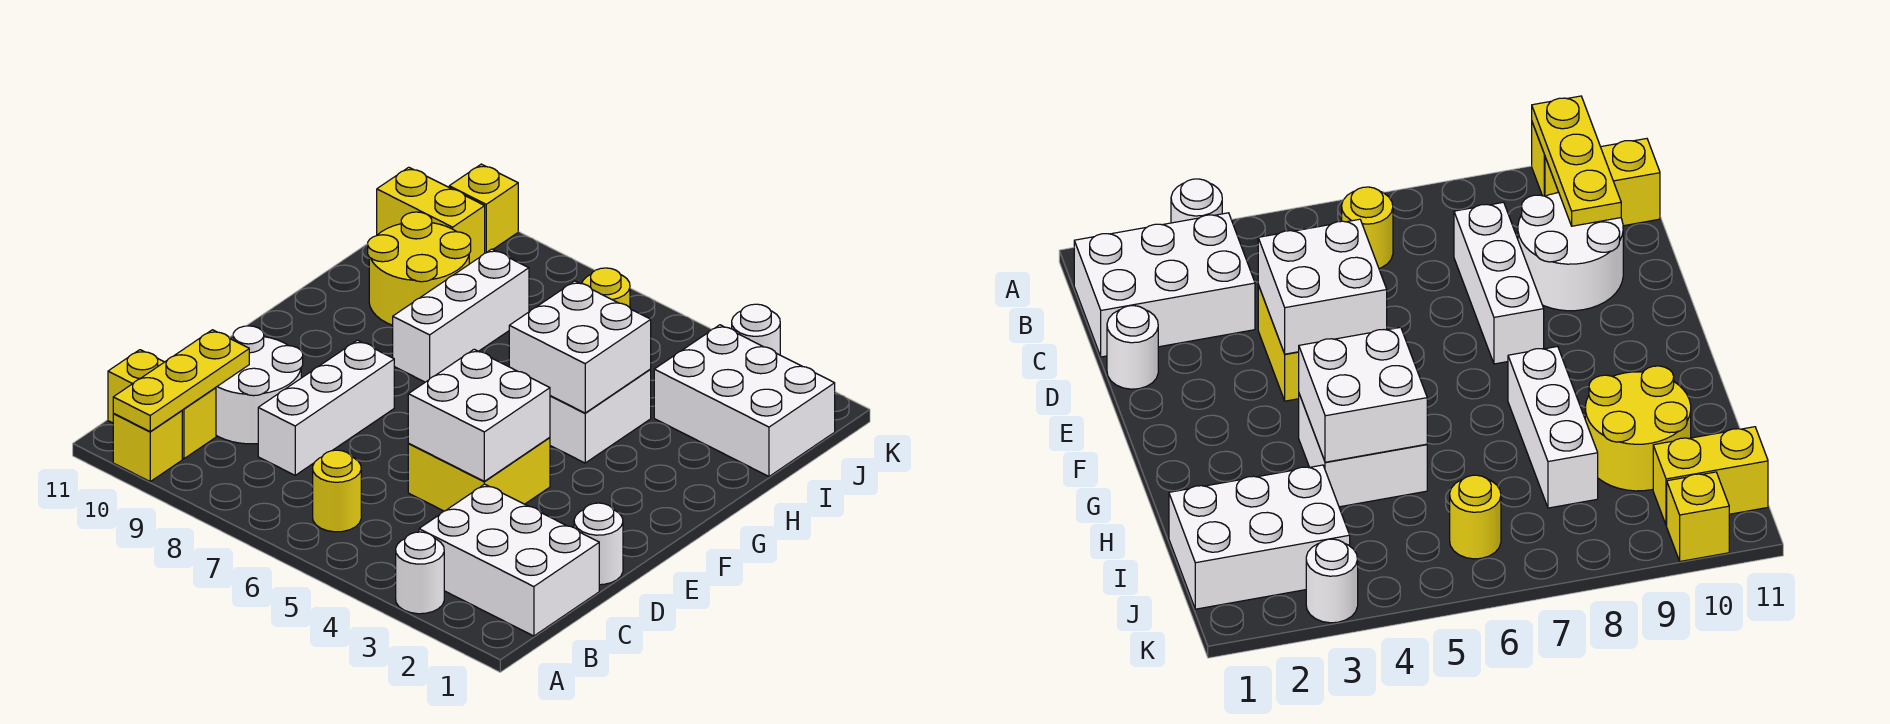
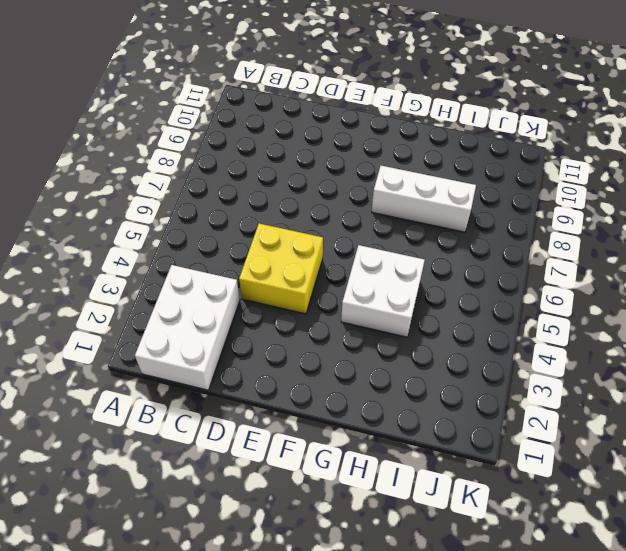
none -> white 1x1 round brick [396,532,444,614]
none -> yellow 1x1 brick [113,411,182,481]
none -> yellow 1x1 round brick [313,450,361,532]

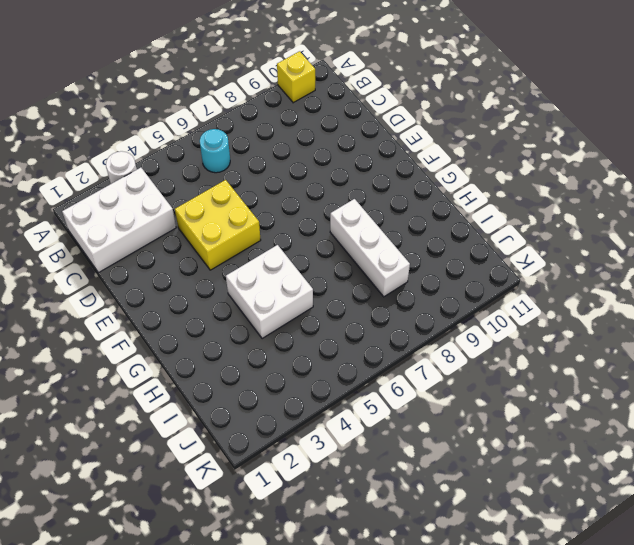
cyan 1x1 round brick [200,129,230,173] -> yellow 1x1 round brick [313,450,361,532]
none -> yellow 1x2 brick [108,350,216,459]
none -> white 1x3 brick [258,340,394,475]
none -> white 2x2 round brick [216,326,303,444]

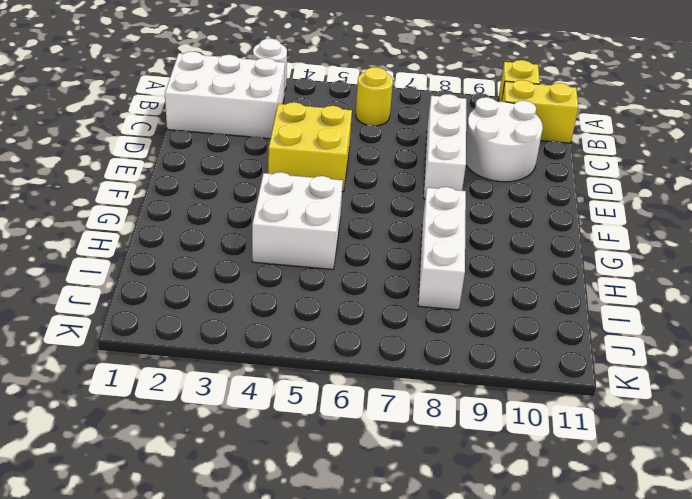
none -> white 1x1 round brick [574,503,623,585]
none -> yellow 2x2 round brick [368,212,471,325]
none -> white 2x3 brick [654,325,835,476]

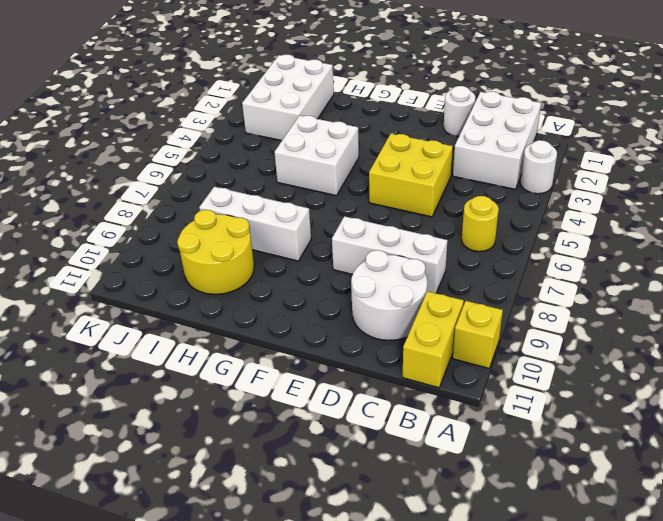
none -> yellow 1x1 round brick [582,268,630,307]
none -> yellow 1x2 brick [377,167,485,264]
none -> white 1x1 round brick [732,304,780,355]

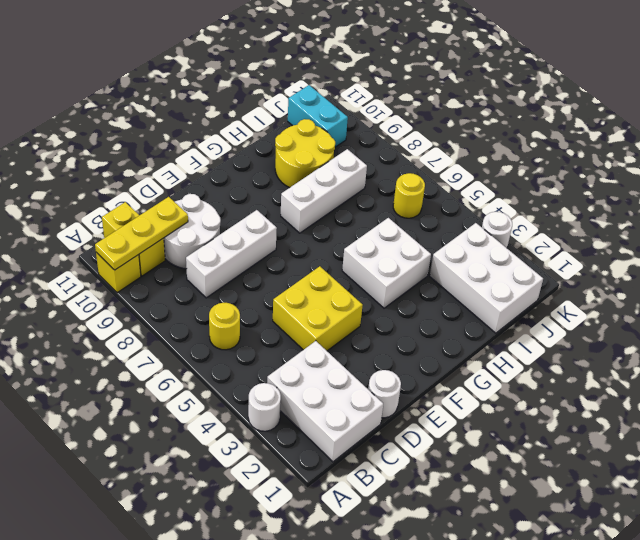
cyan 1x2 brick [288,85,348,147] -> yellow 1x2 brick [377,167,485,264]
none -> yellow 1x1 brick [449,164,518,253]
none -> white 2x2 brick [408,349,550,481]
none -> white 2x2 brick [509,281,651,413]

